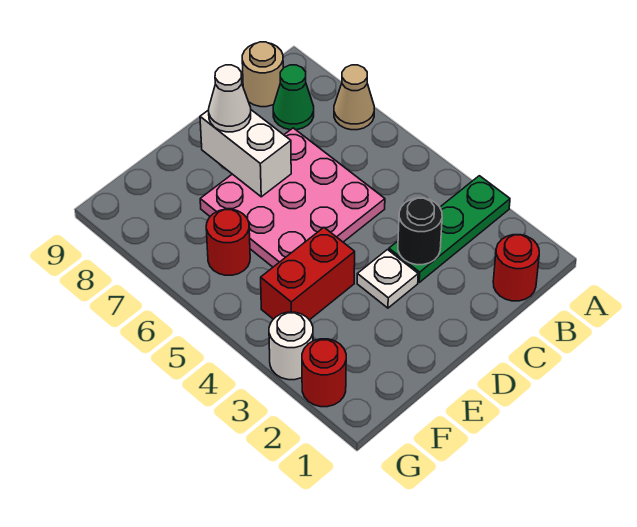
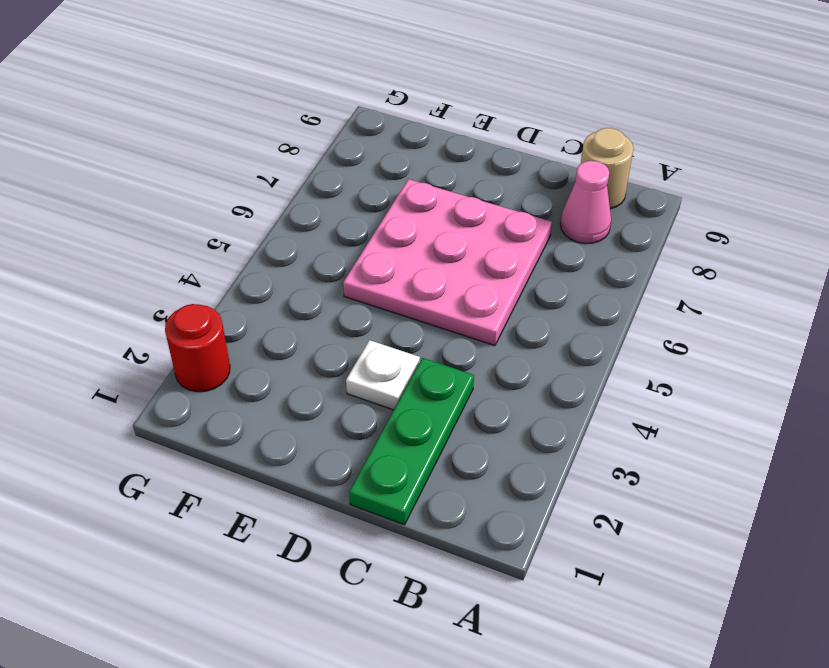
pink 1x1 cone [560,161,611,244] -> green 1x1 cone [273,65,314,130]
green 1x3 plate [349,358,474,525] -> green 1x3 plate turned to [389,176,510,282]
none -> tan 1x1 cone [334,65,374,130]
none -> red 1x1 round brick [493,235,539,301]
none -> red 1x2 brick [261,228,355,320]

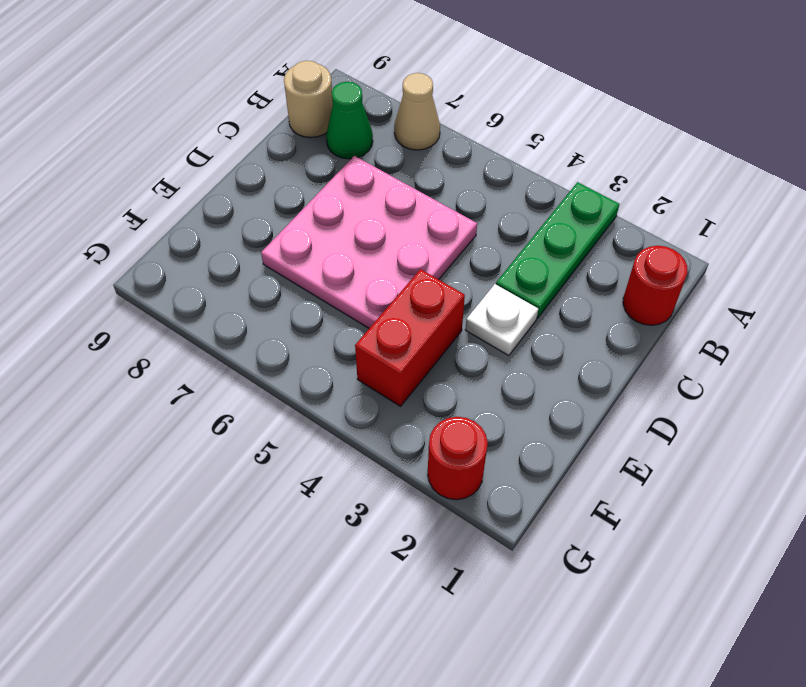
none -> red 1x1 round brick [206,209,250,275]
none -> white 1x1 round brick [269,312,313,380]
none -> black 1x1 round brick [398,198,442,265]

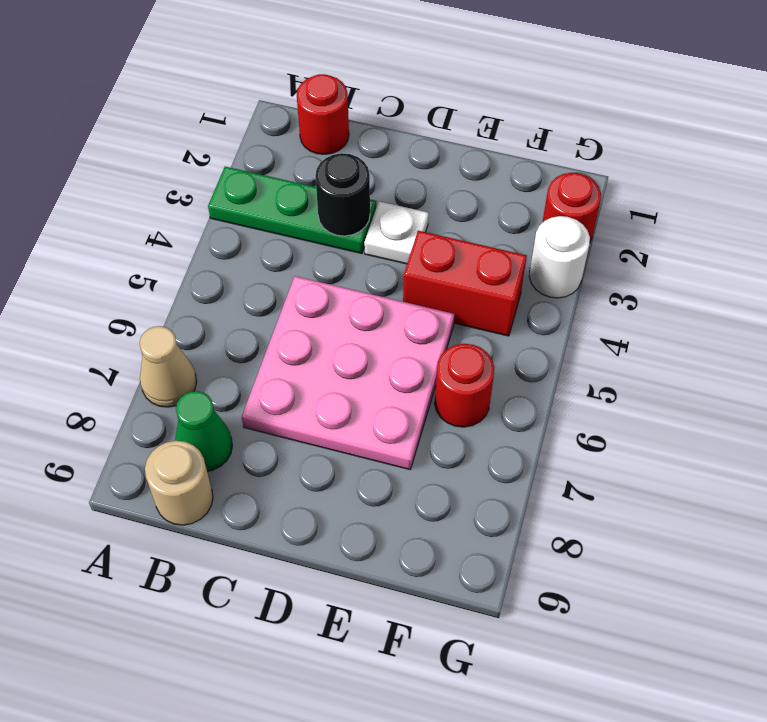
none -> white 1x2 brick [200,110,291,197]
none -> white 1x1 cone [209,65,251,132]

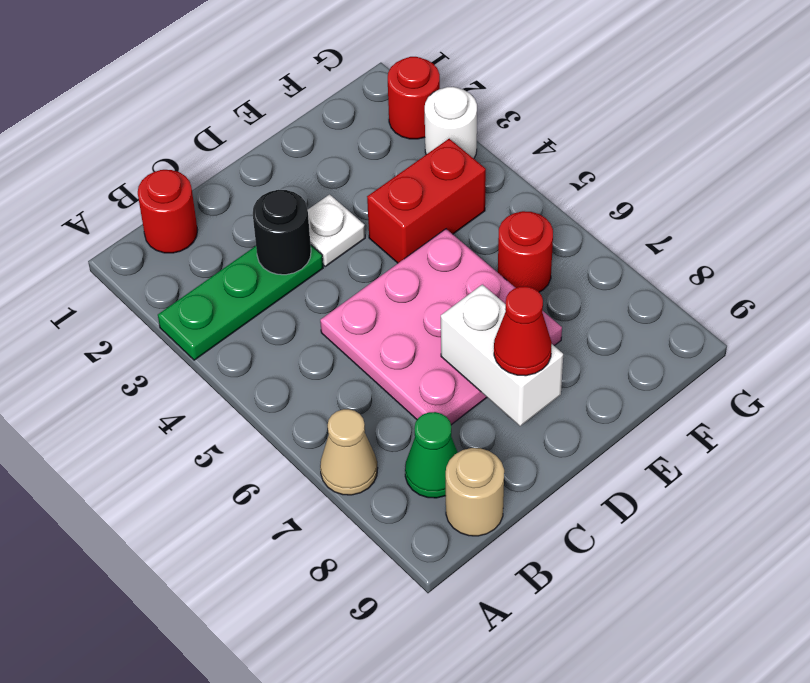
red 1x1 cone [494,286,552,376] -> white 1x1 cone [209,65,251,132]

